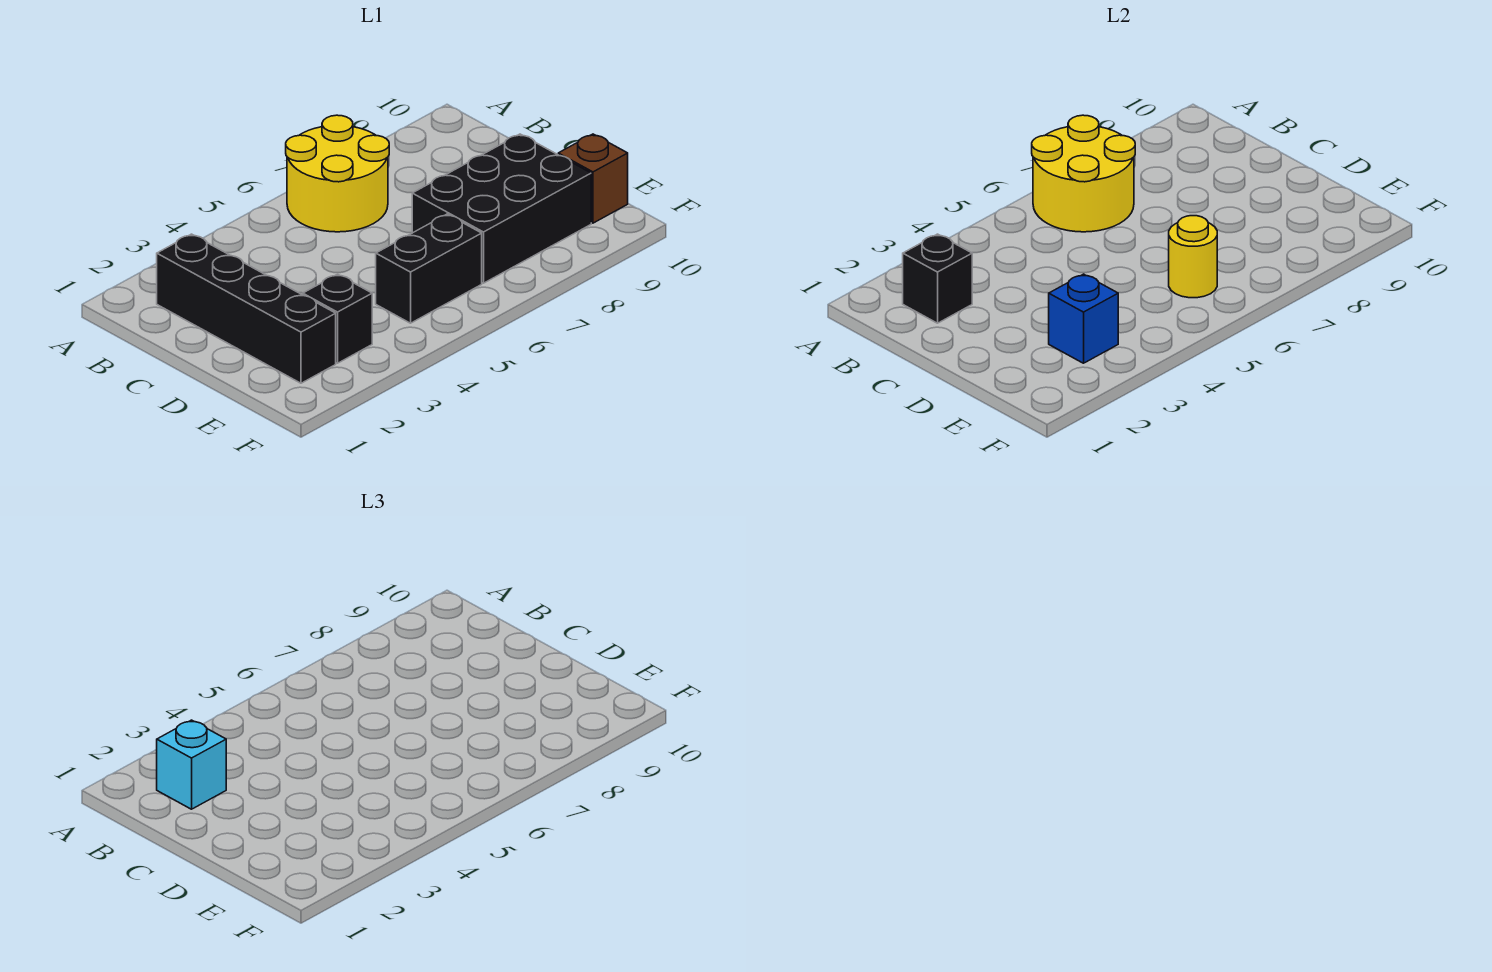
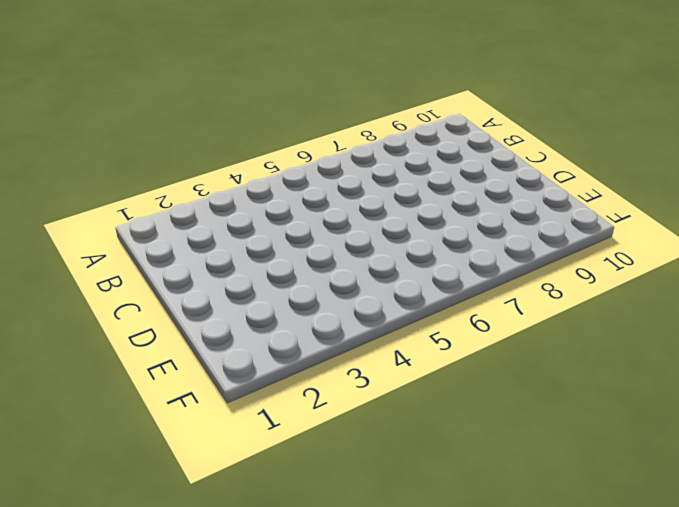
none -> yellow 2x2 round brick [286,115,389,232]
none -> black 1x4 brick [157,234,336,383]

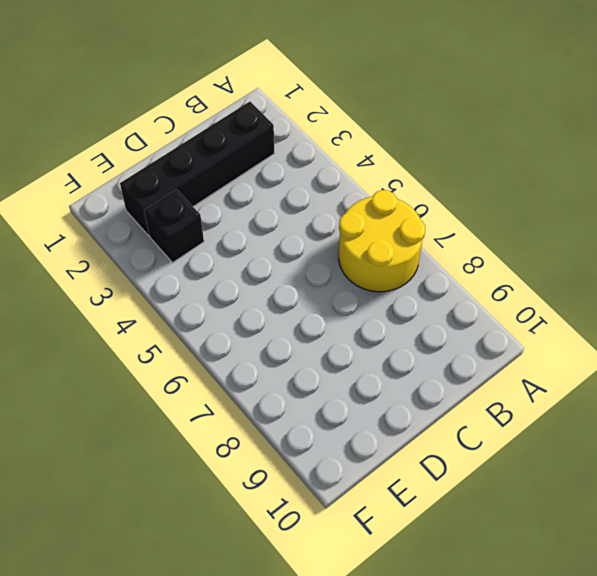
none -> black 2x3 brick [412,134,591,283]
none -> black 1x2 brick [376,214,482,323]

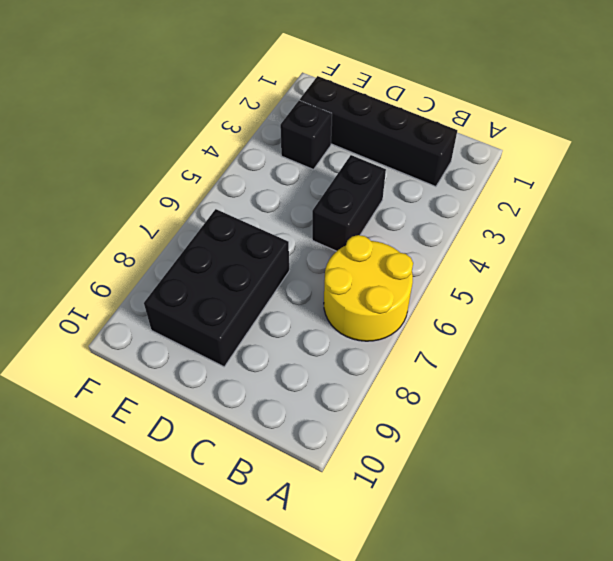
black 1x2 brick [312,155,386,251] -> black 1x2 brick moved to [376,214,482,323]
none -> brown 1x1 brick [558,134,628,223]
none -> yellow 2x2 round brick [1032,115,1135,232]

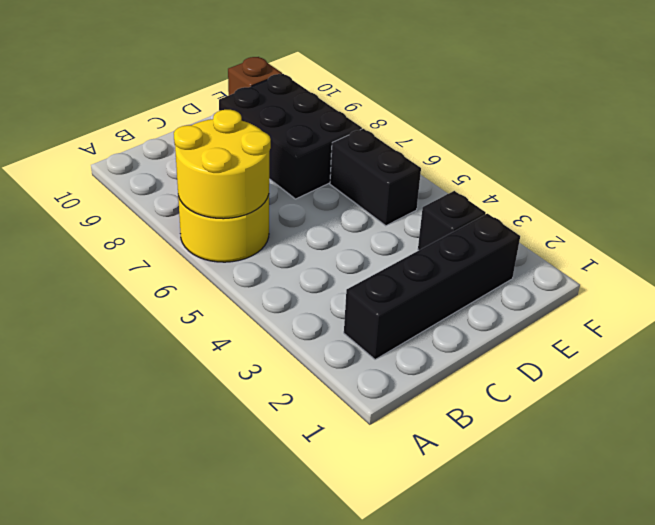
none -> black 1x1 brick [903,234,972,323]
none -> blue 1x1 brick [1049,274,1118,363]

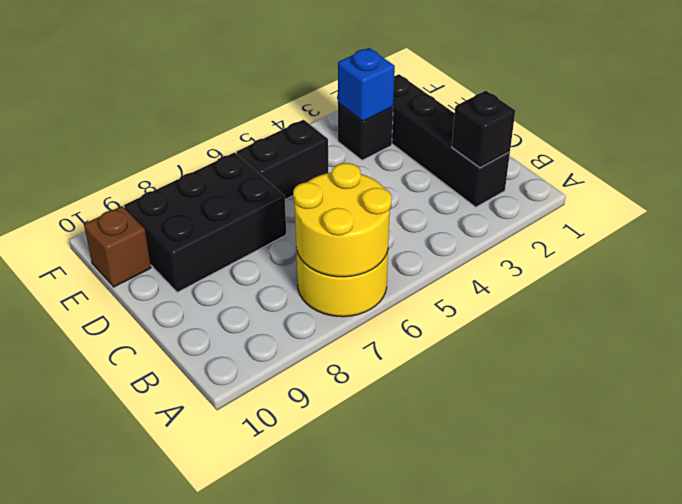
none -> yellow 1x1 round brick [1169,216,1217,298]
none -> cyan 1x1 brick [157,720,226,809]

